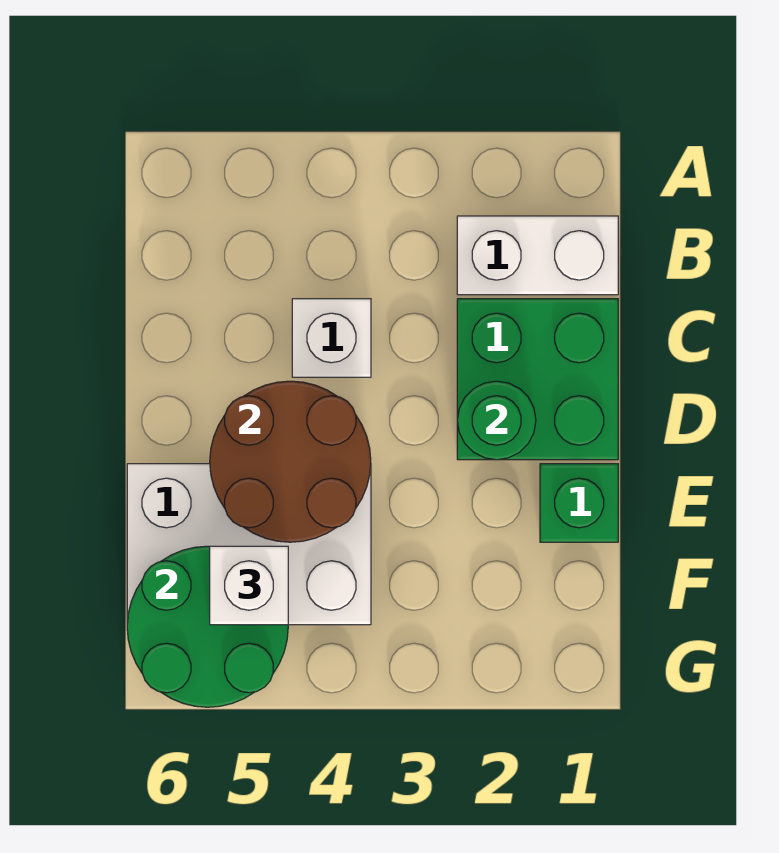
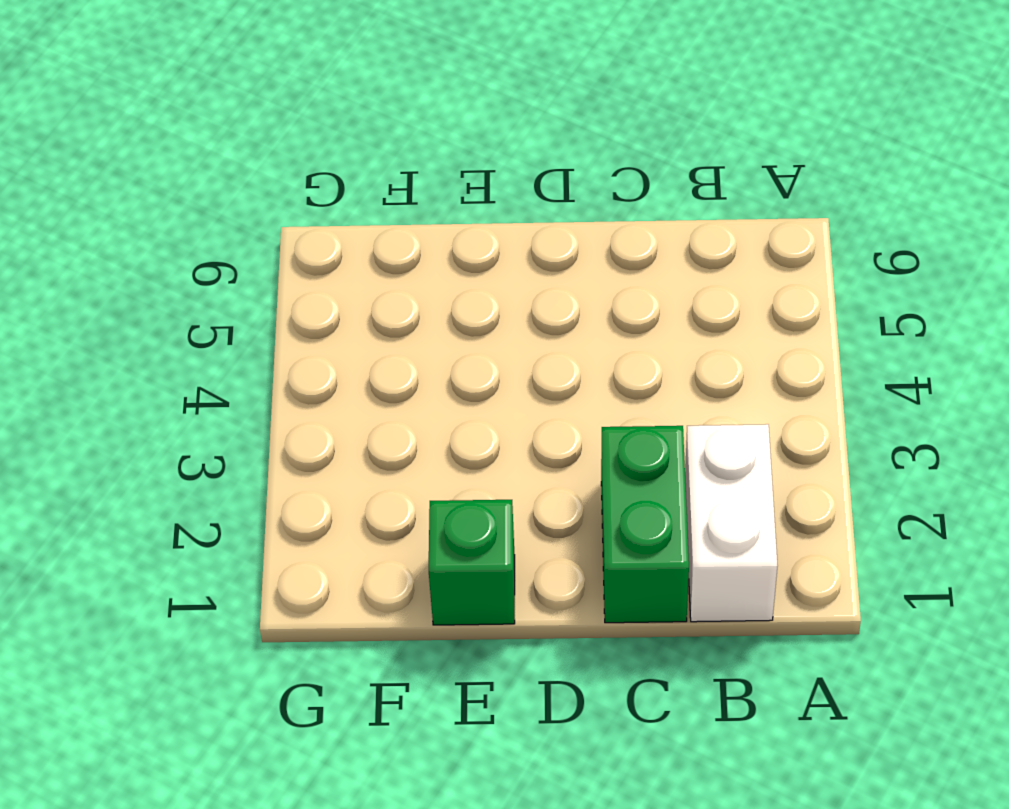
green 1x2 brick [601,426,689,623] -> green 2x2 brick [457,299,618,460]
none -> white 1x1 brick [292,299,371,377]
none -> white 2x3 brick [127,464,371,625]

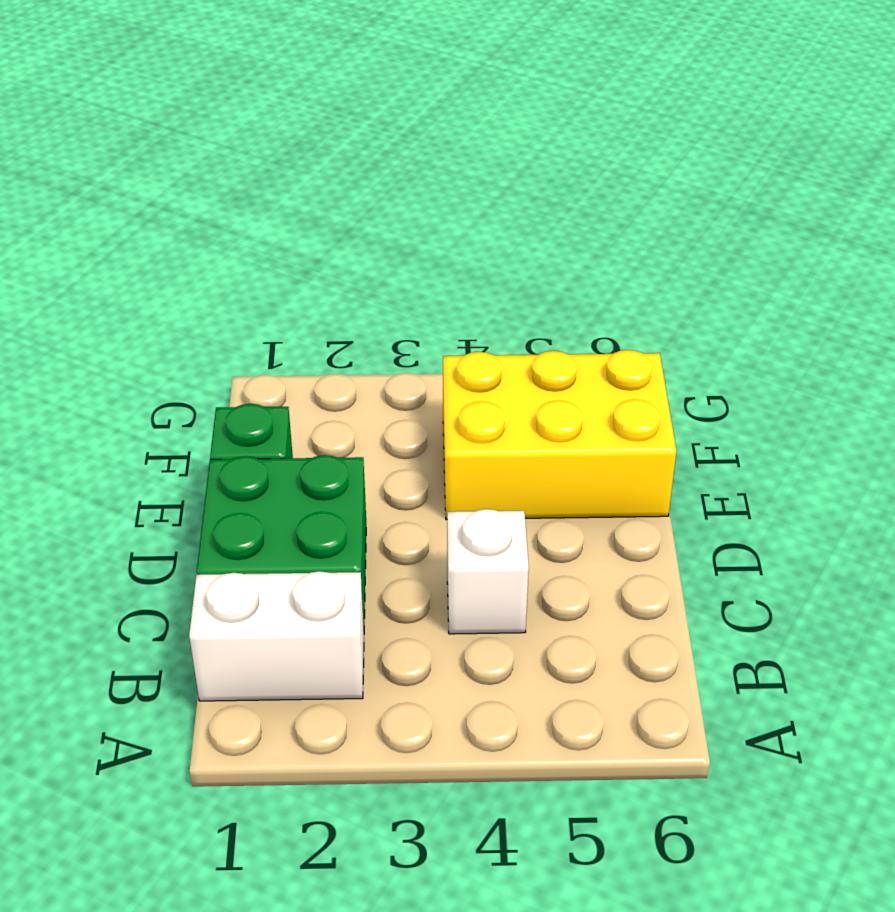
yellow 2x3 brick [443,350,677,520] -> white 2x3 brick [127,464,371,625]
none -> green 1x1 round brick [457,381,536,460]
none -> brown 2x2 round brick [210,381,371,542]

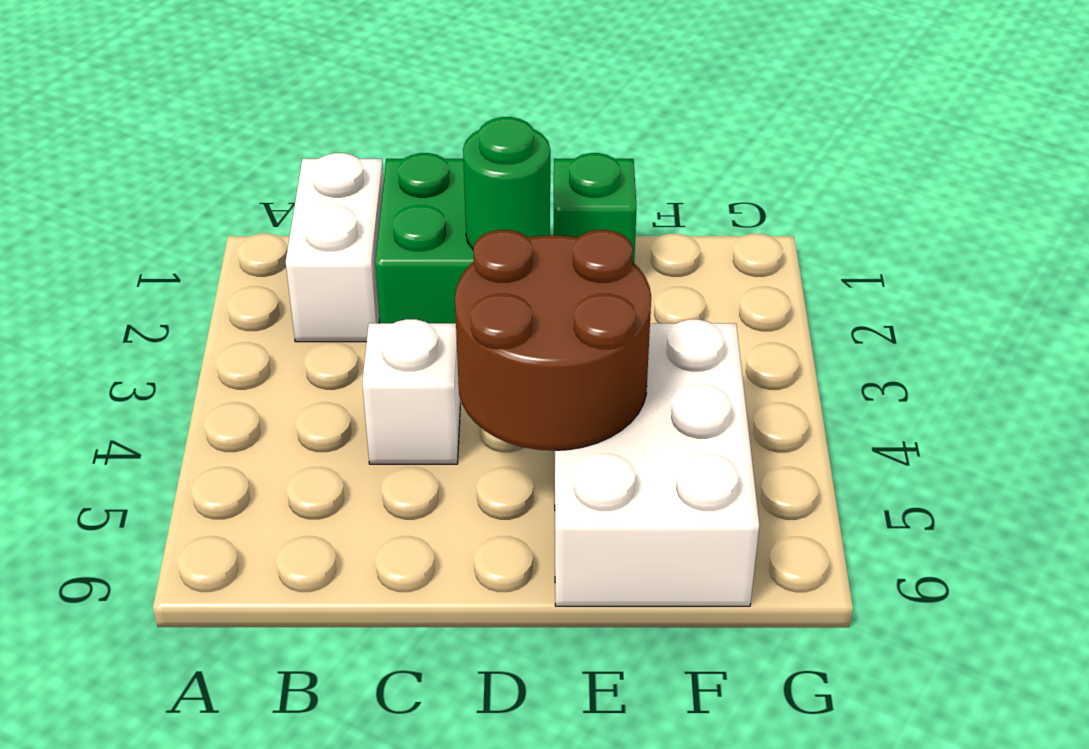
none -> green 2x2 round brick [127,546,288,707]
none -> white 1x1 brick [210,546,288,625]

